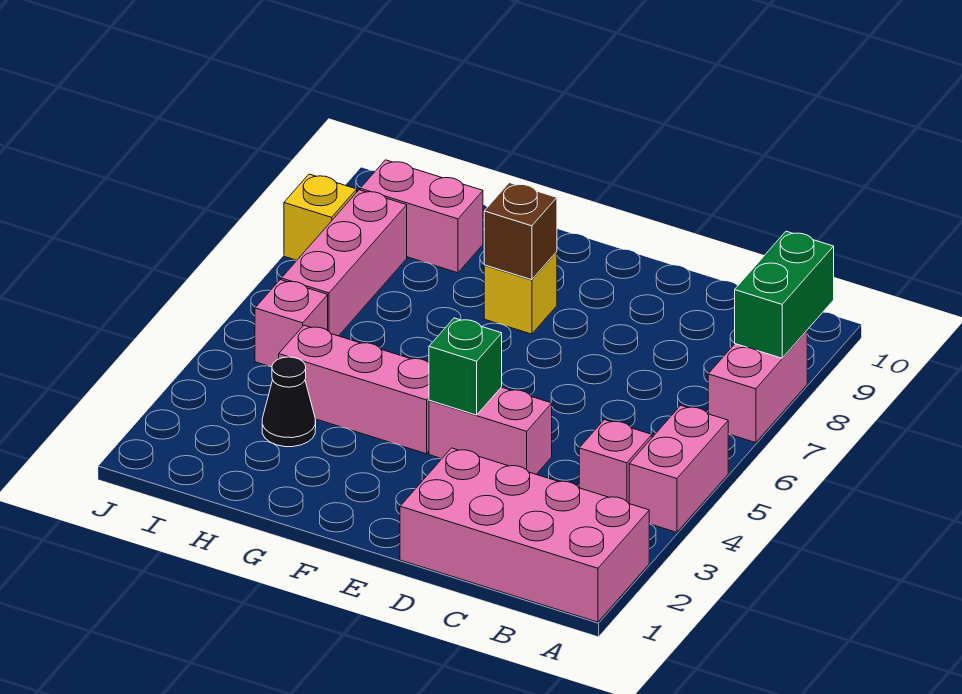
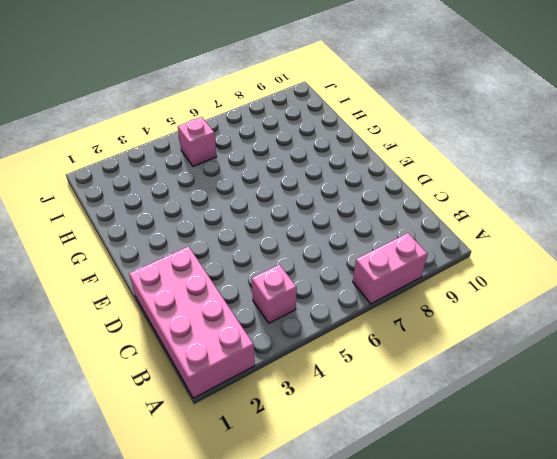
none -> pink 1x2 brick [629,406,728,532]
none -> pink 1x2 brick [429,387,552,474]
none -> pink 1x3 brick [279,325,429,454]

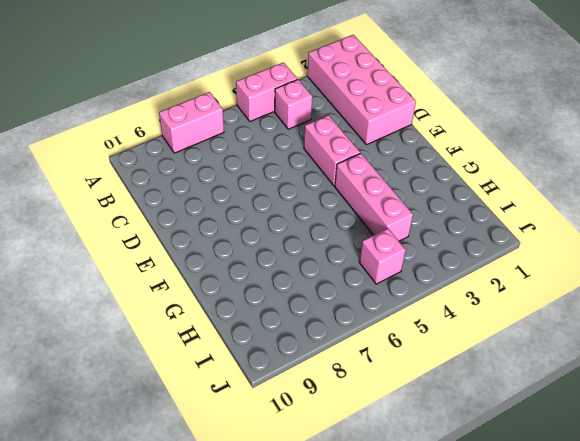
none -> yellow 1x1 brick [484,252,557,334]
none -> black 1x1 cone [262,357,316,447]
none -> pink 1x2 brick [360,160,483,273]

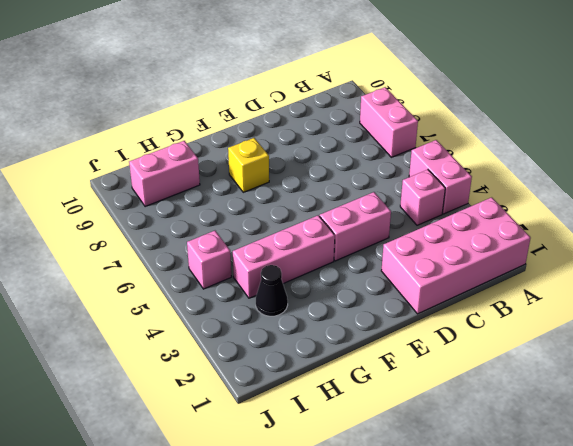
none -> pink 1x3 brick [281,190,407,336]
none -> yellow 1x1 brick [284,174,357,261]
none -> green 1x2 brick [735,231,834,358]

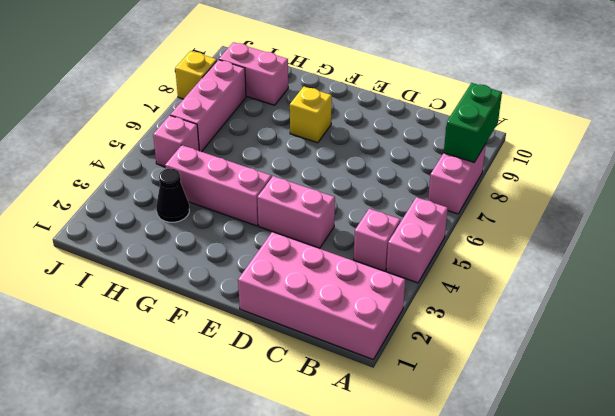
none -> green 1x1 brick [429,318,502,415]
none -> brown 1x1 brick [484,183,557,280]

